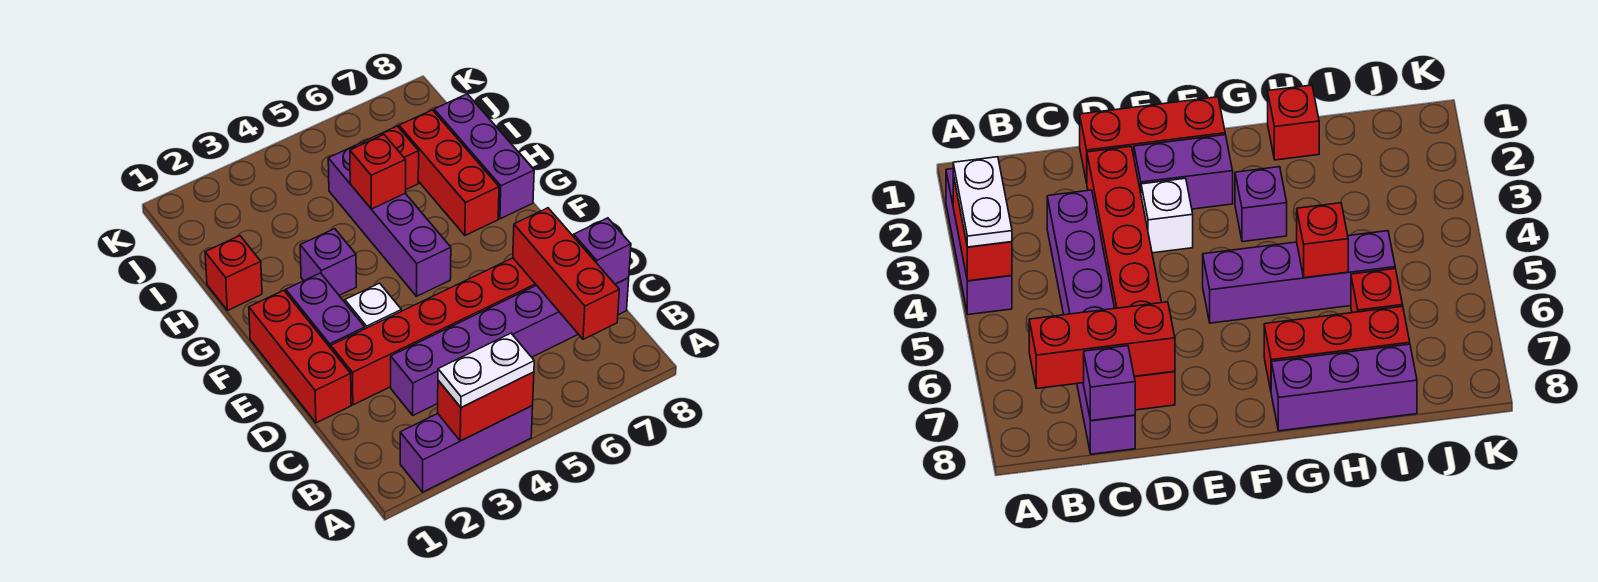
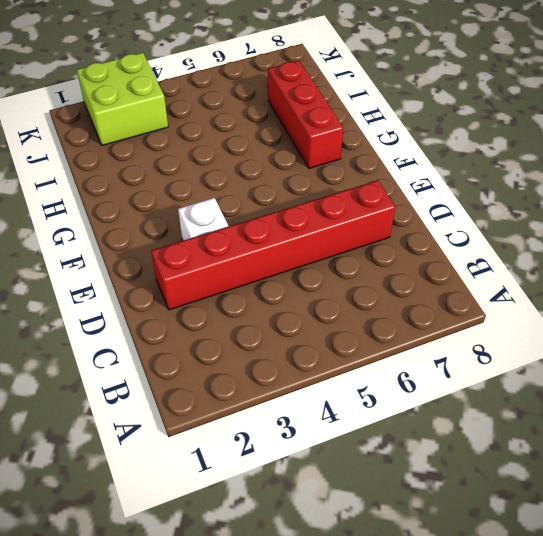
lime 2x2 brick [77,53,168,145] -> none
none -> purple 1x3 brick [400,406,533,492]
none -> purple 1x6 brick [391,278,629,415]
none -> red 1x3 brick [249,290,351,423]

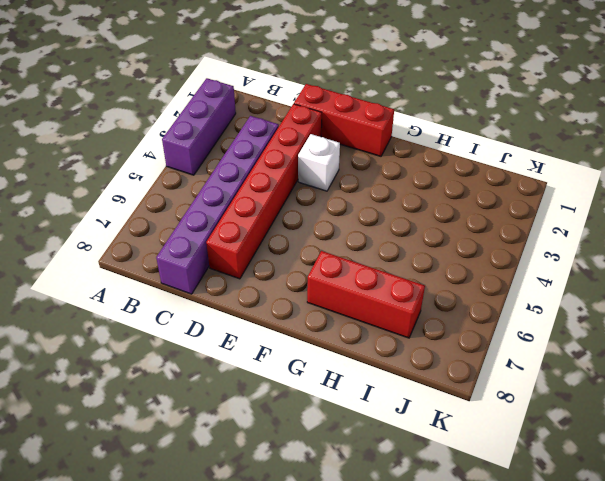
none -> purple 1x2 brick [286,273,365,348]
none -> purple 1x4 brick [328,143,451,296]
none -> purple 1x1 brick [300,229,356,295]

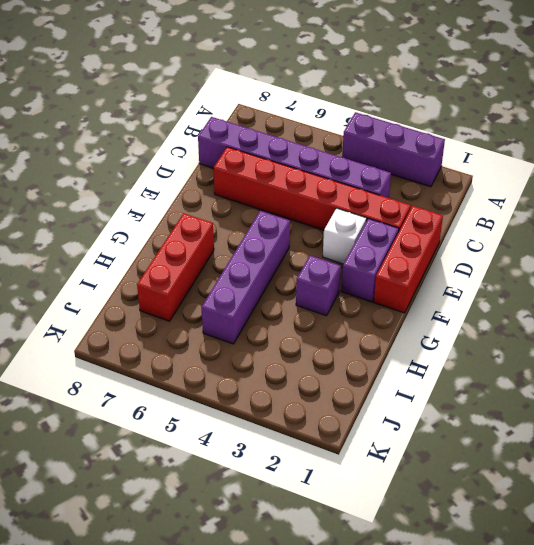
none -> purple 1x3 brick [434,94,534,219]
none -> red 1x1 brick [205,236,262,310]
none -> red 1x1 brick [364,126,419,189]

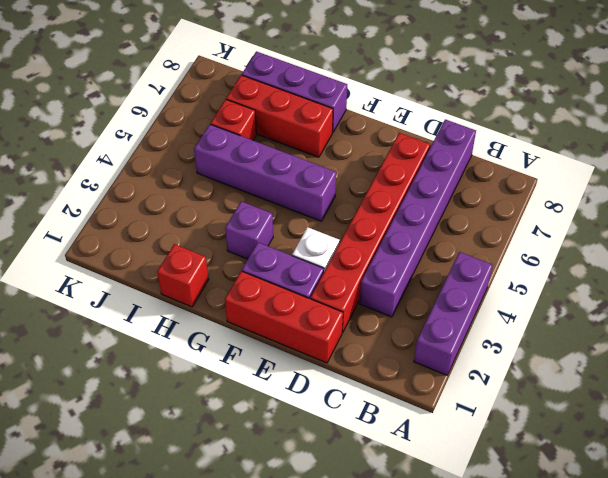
none -> red 1x2 brick [438,372,534,441]
none -> red 1x3 brick [513,208,619,339]
none -> purple 1x1 brick [574,218,631,284]

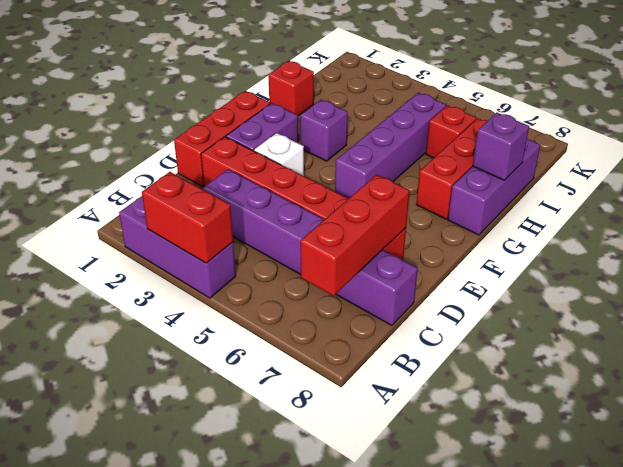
purple 1x1 brick [473,113,529,180] -> purple 1x1 brick moved to [574,218,631,284]
none -> red 1x1 brick [350,135,406,209]
none -> white 1x2 plate [438,333,534,408]

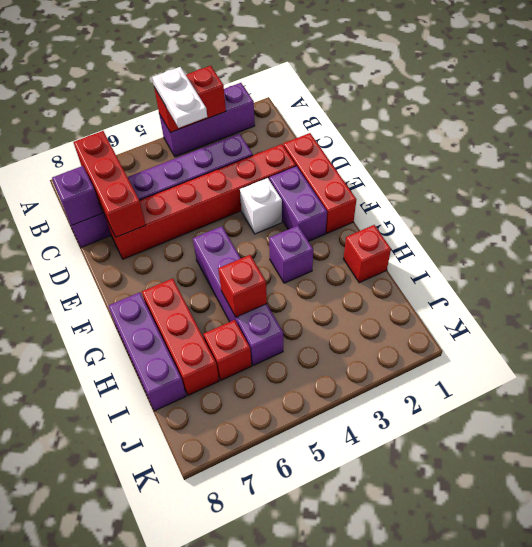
white 1x2 plate [152,67,207,128] -> white 1x2 plate turned to [438,333,534,408]

